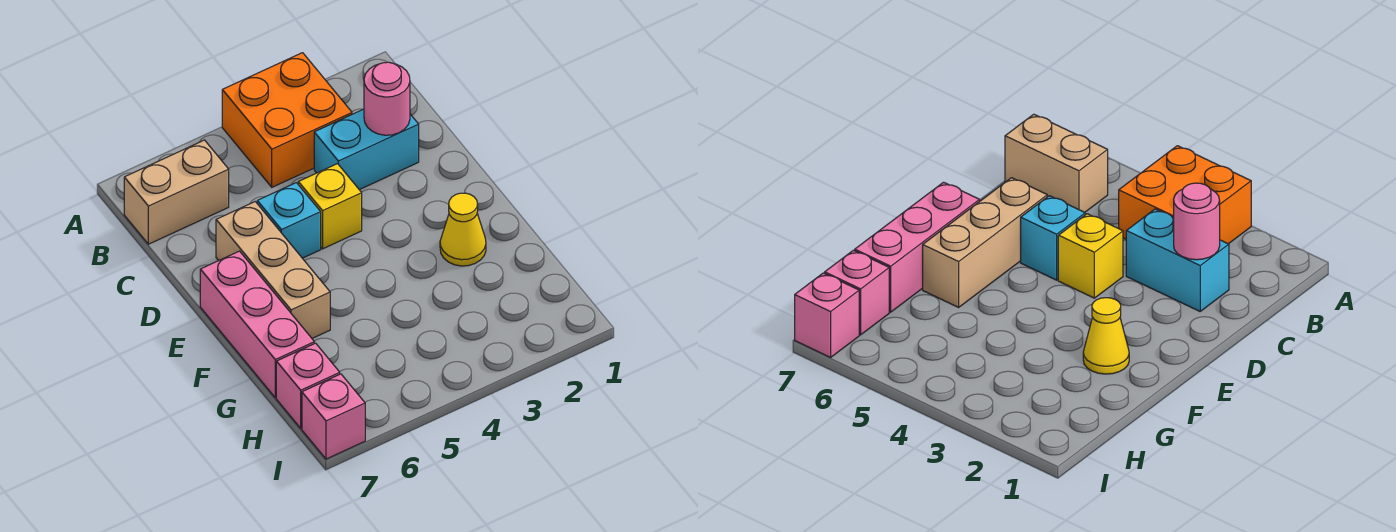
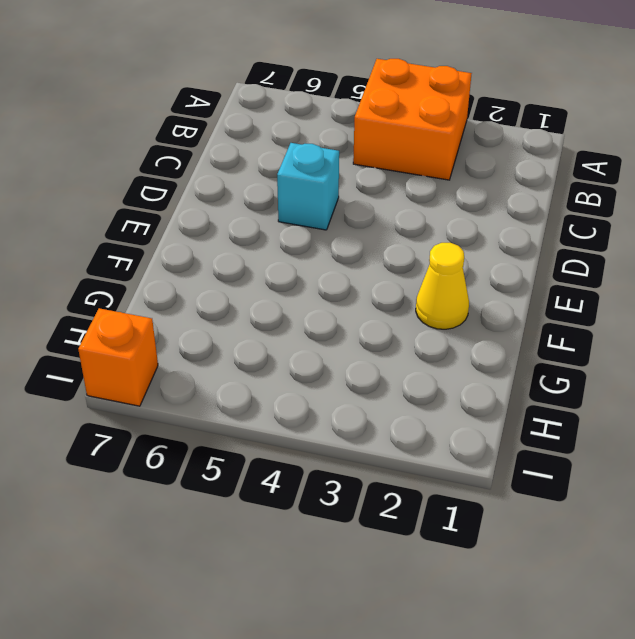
orange 1x1 brick [78,308,158,406] -> pink 1x1 brick [302,374,365,459]
none -> tan 1x2 brick [124,140,229,244]
none -> cyan 1x2 brick [314,109,419,190]

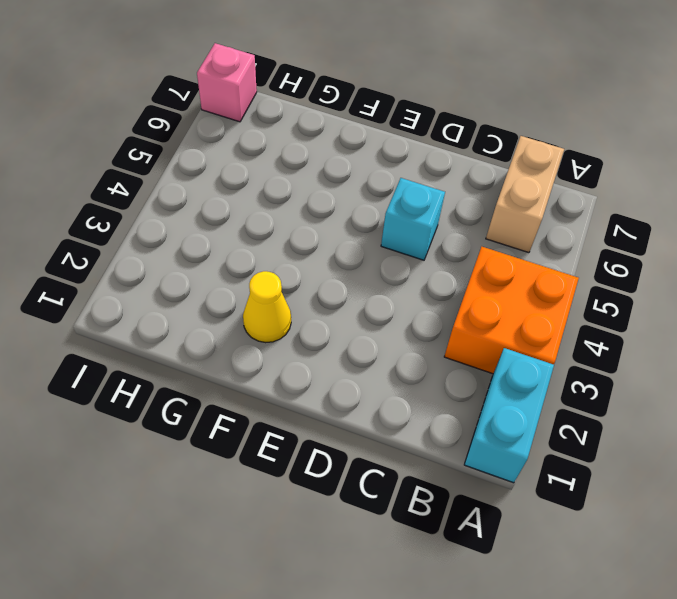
cyan 1x2 brick [464,348,554,483] -> cyan 1x2 brick moved to [314,109,419,190]
none -> yellow 1x1 brick [298,164,362,249]
none -> tan 1x3 brick [216,202,330,338]

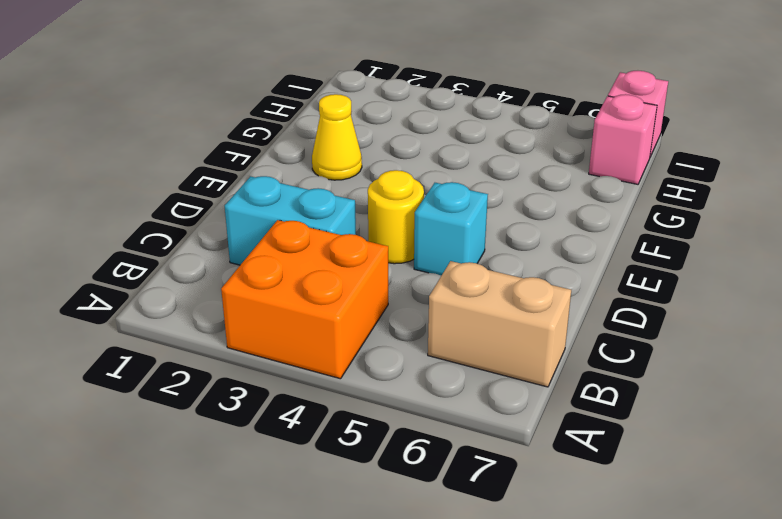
yellow 1x1 round brick [368,170,424,264] -> yellow 1x1 brick [298,164,362,249]
none -> tan 1x3 brick [216,202,330,338]
none -> pink 1x3 brick [200,251,314,398]

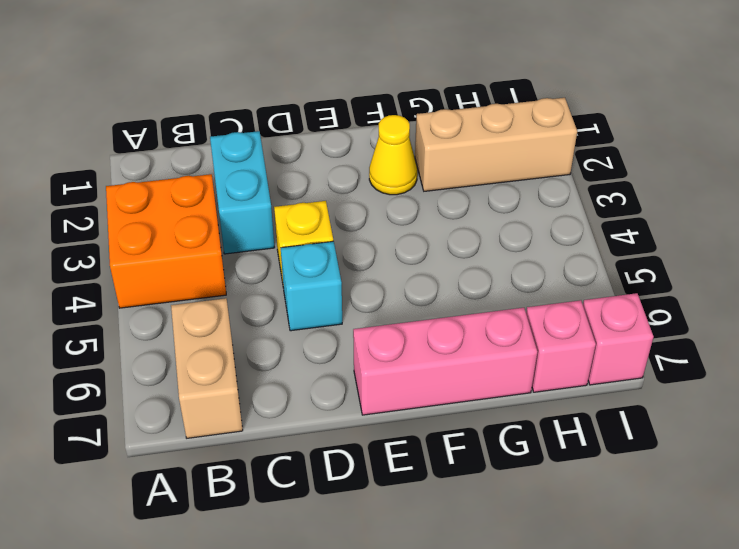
tan 1x3 brick [415,98,577,191] -> tan 1x3 brick moved to [216,202,330,338]
none -> pink 1x1 round brick [364,62,410,135]

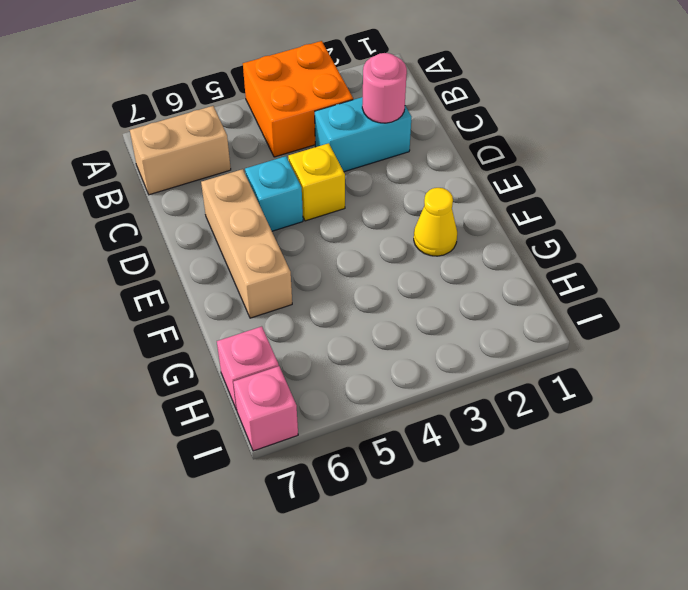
none -> pink 1x3 brick [200,251,314,398]

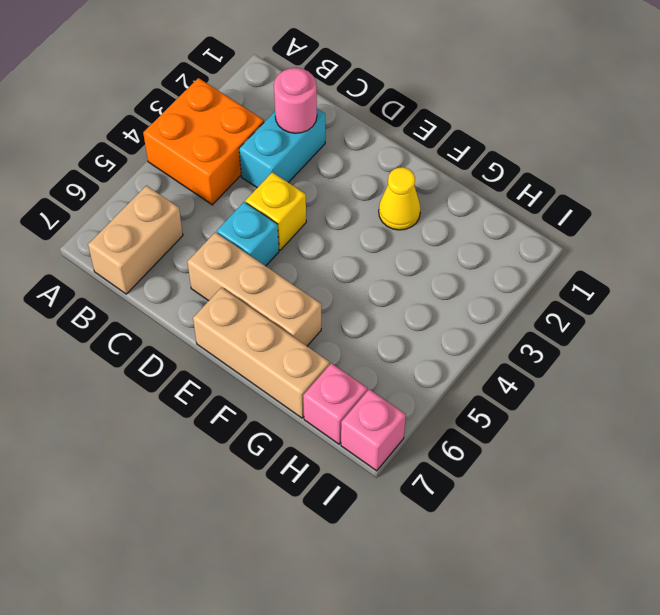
tan 1x3 brick [193,287,329,418] -> pink 1x3 brick [200,251,314,398]

